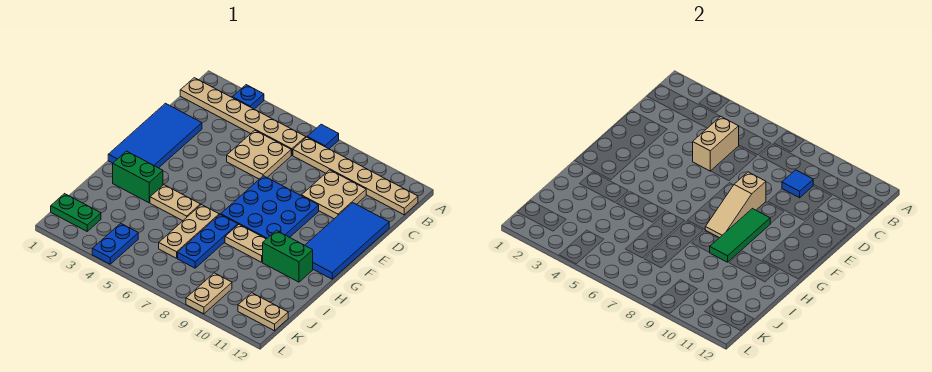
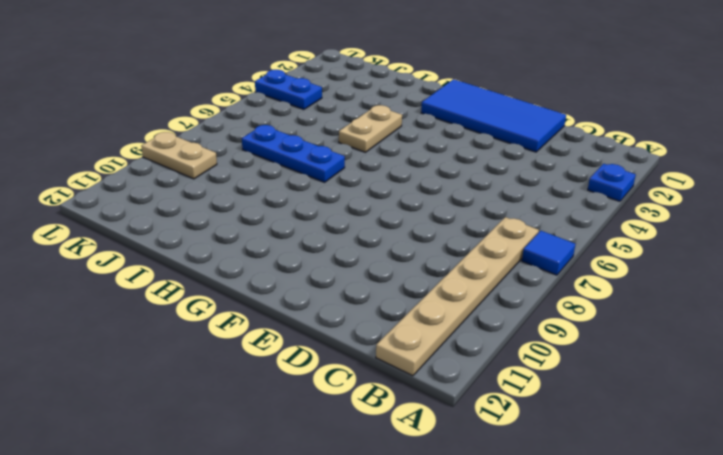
none -> tan 1x6 plate [180,78,306,155]
none -> tan 2x2 plate [227,130,291,179]
none -> tan 2x2 plate [301,170,366,219]

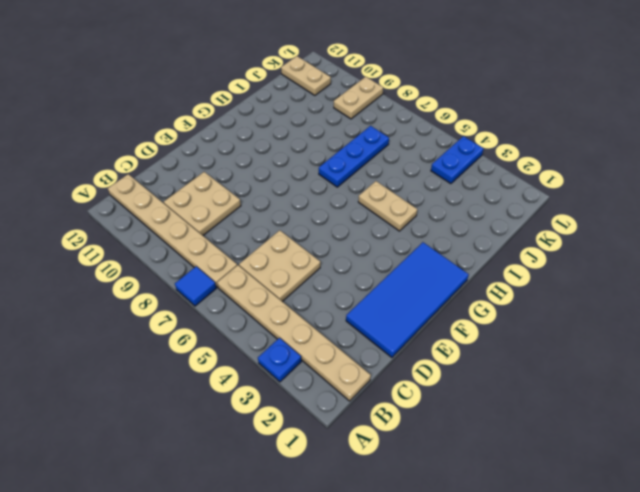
none -> blue 2x4 tile [305,203,389,279]
none -> blue 3x3 plate [221,176,319,239]
none -> green 1x2 brick [113,151,163,203]

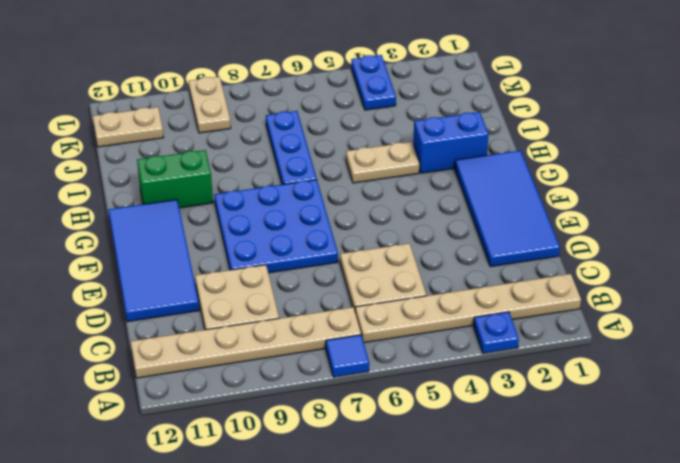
blue 1x2 brick [413,112,489,173] -> green 1x2 brick [113,151,163,203]
none -> tan 1x3 plate [159,205,219,258]
none -> tan 1x2 plate [225,225,266,262]
none -> green 1x2 plate [51,194,101,231]

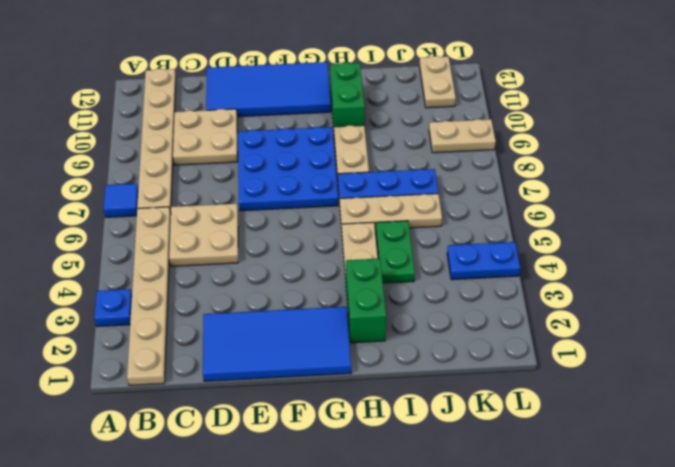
green 1x2 plate [376,221,415,283] -> green 1x2 plate moved to [51,194,101,231]
none -> tan 1x2 brick [693,117,739,171]
none -> blue 1x1 tile [782,170,813,198]
none -> tan 1x3 slope [705,172,766,238]

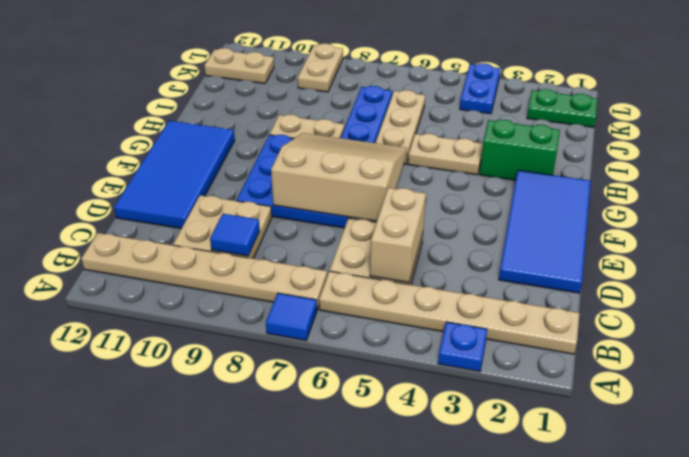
tan 3x3 slope [271,133,407,221] -> tan 1x3 slope [705,172,766,238]
none -> green 1x2 brick [263,230,313,282]
none -> green 1x3 tile [709,209,770,262]

